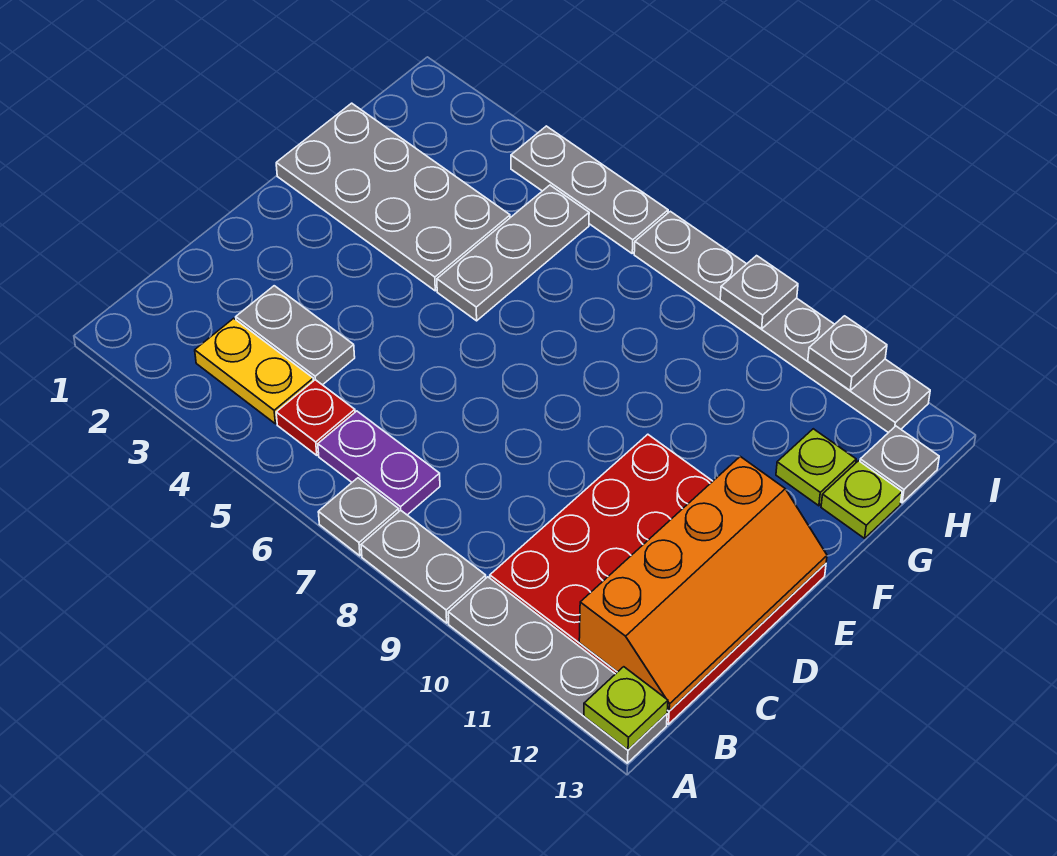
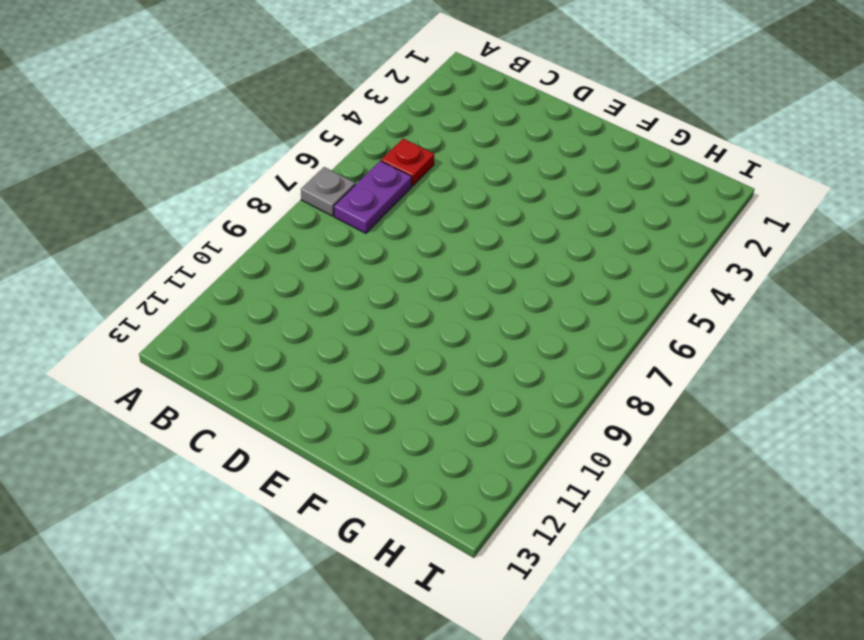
none -> grey 1x2 plate [361,510,486,623]
none -> grey 1x4 plate [448,577,667,763]
none -> yellow 1x2 plate [195,318,313,424]

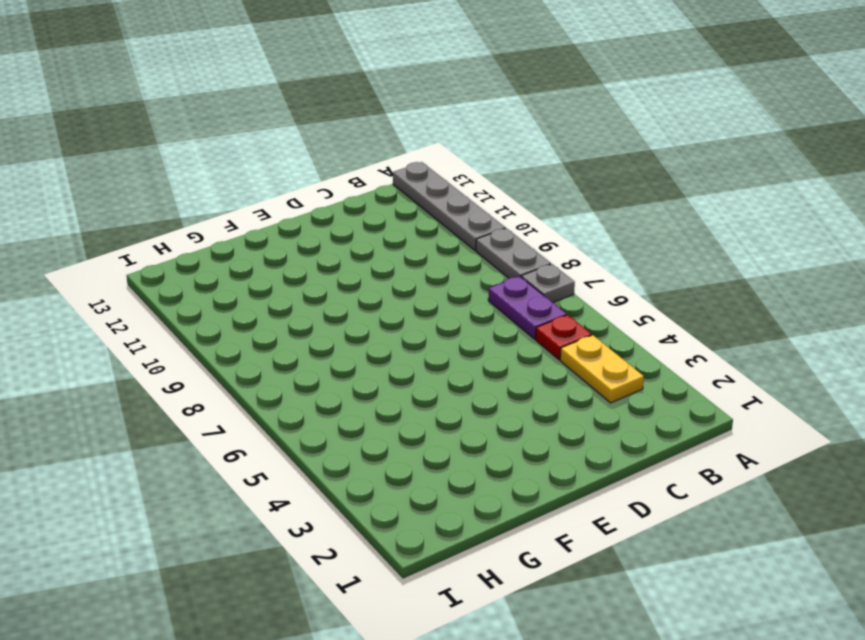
none -> red 4x4 plate [490,434,826,724]
none -> grey 1x2 plate [236,286,355,385]
none -> grey 2x4 plate [276,103,510,291]

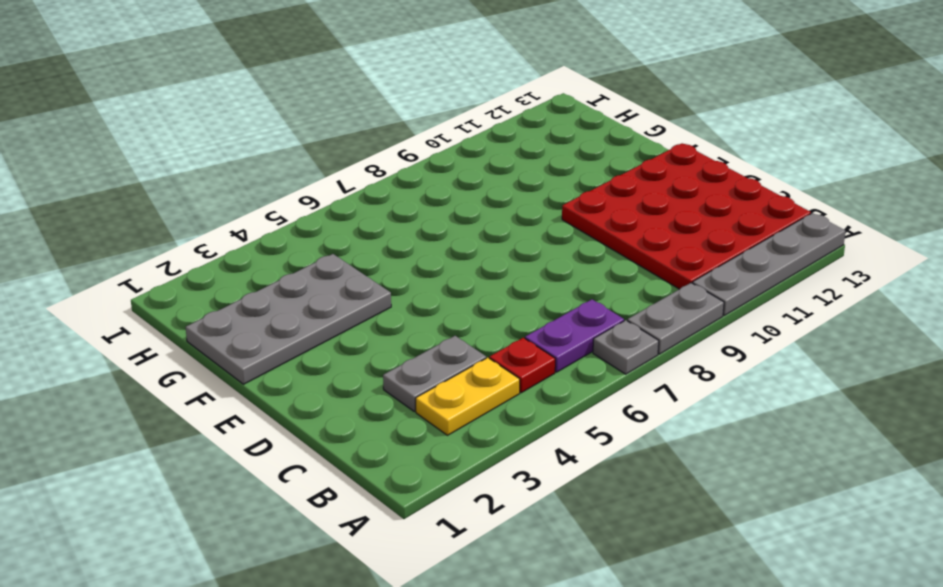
none -> grey 1x3 plate [437,185,589,321]
none -> lime 1x1 plate [776,429,856,506]
none -> lime 1x1 plate [821,461,902,538]

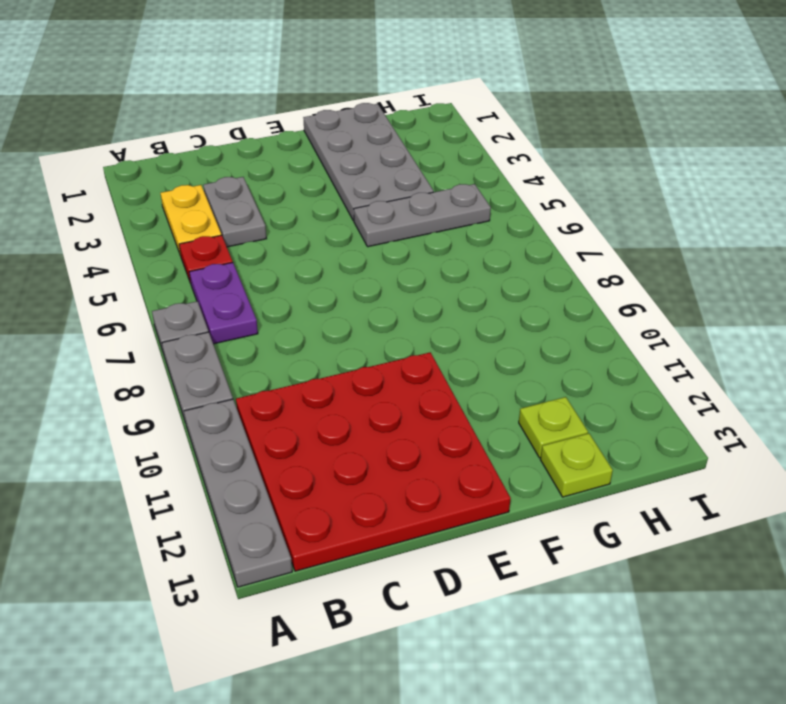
none -> grey 1x1 plate [860,426,939,503]
none -> grey 1x3 plate [511,126,668,253]
none -> grey 1x6 plate [634,211,930,433]

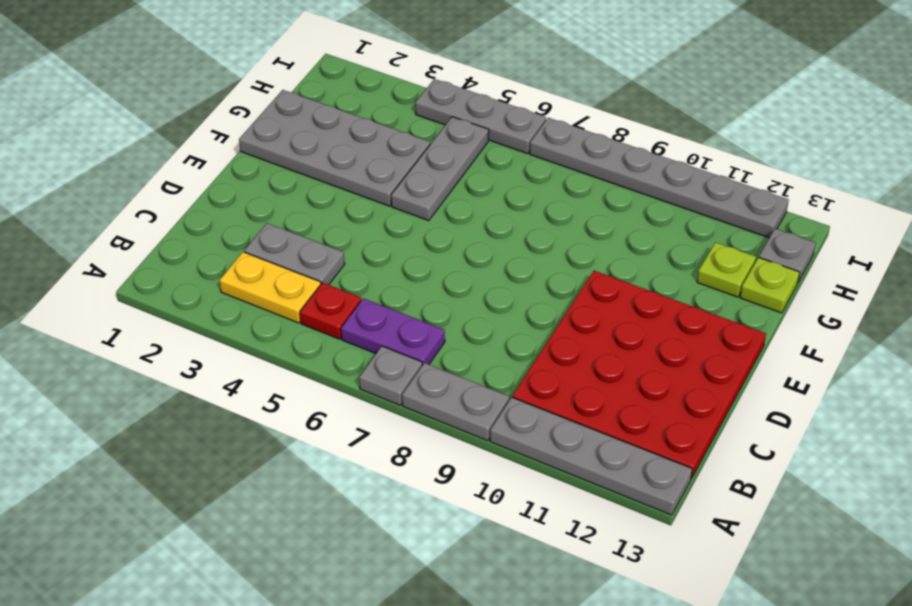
none -> lime 1x1 plate [584,667,668,750]
none -> orange 2x4 slope [579,457,827,711]
none -> grey 1x1 plate [720,256,798,329]

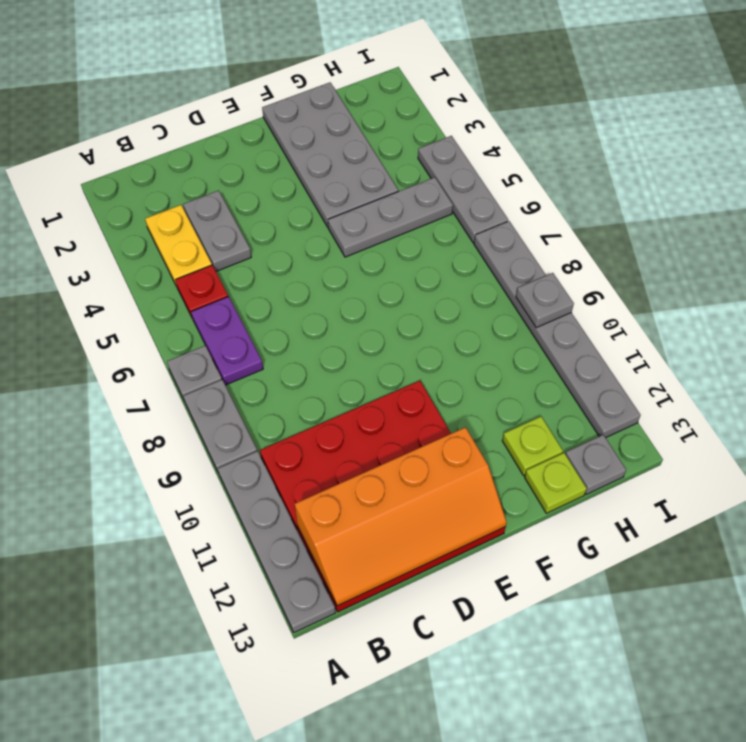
none -> lime 1x1 plate [584,667,668,750]
none -> grey 1x1 plate [808,316,887,390]

